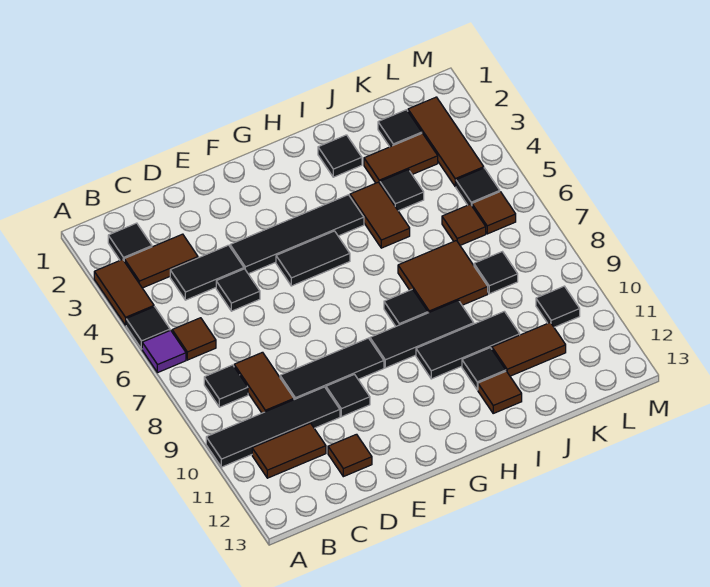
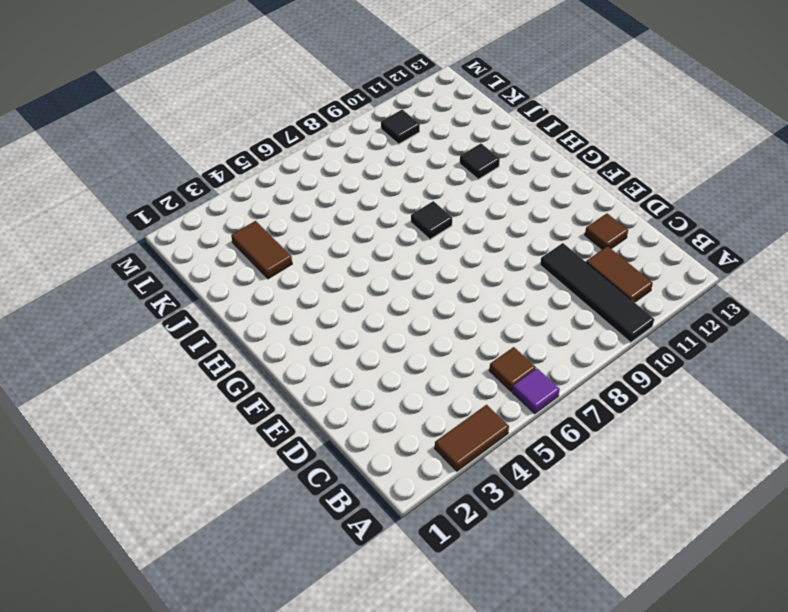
none -> black 1x1 tile [126,307,170,349]
none -> black 1x1 tile [108,223,152,260]
none -> brown 1x2 tile [124,234,198,288]
none -> black 1x1 tile [204,365,248,407]

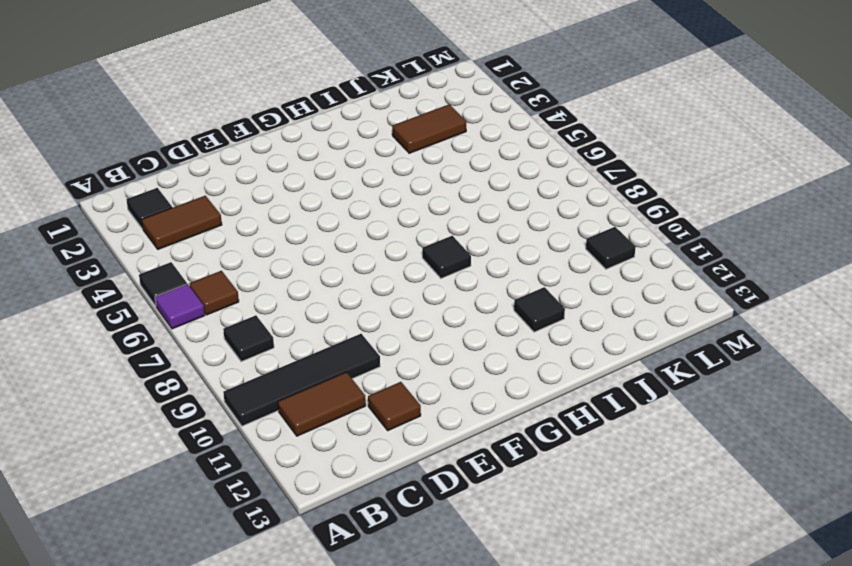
none -> brown 1x2 tile [94,259,154,325]
none -> black 1x2 tile [170,245,244,300]
none -> brown 1x2 tile [234,352,294,413]
none -> black 1x1 tile [216,269,260,311]

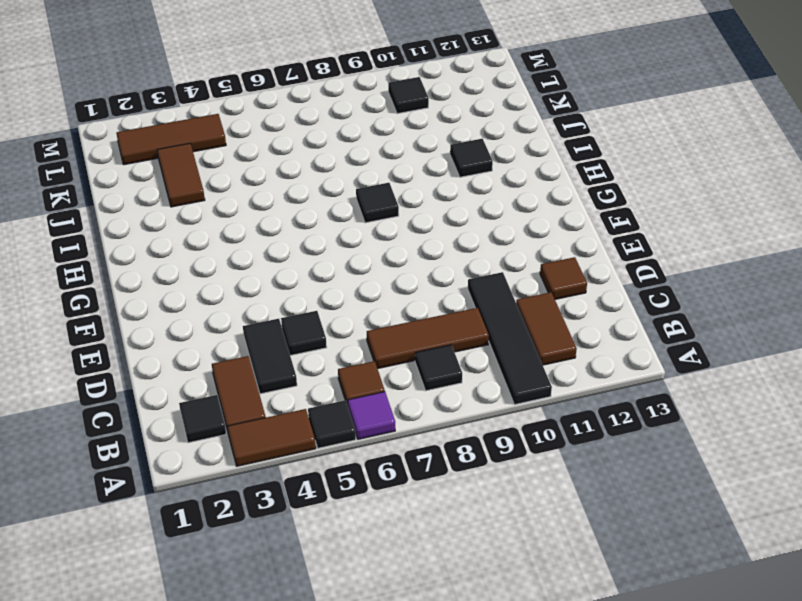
brown 1x3 tile [367,308,489,369] -> brown 1x2 tile [234,352,294,413]
none -> black 1x3 tile [280,338,384,400]
none -> black 1x4 tile [230,195,364,274]
none -> black 1x1 tile [326,375,370,417]
none -> black 1x2 tile [276,231,350,286]

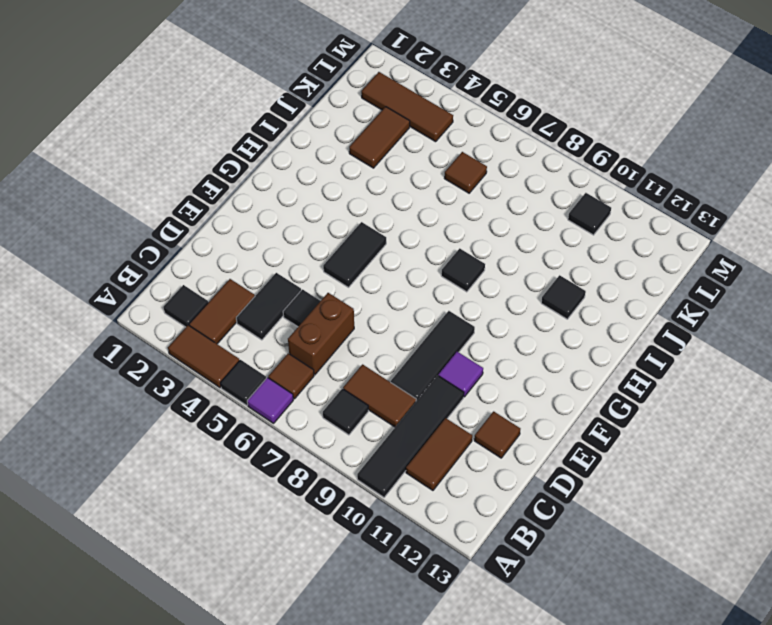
brown 1x2 brick [288,293,354,375] -> none
purple 1x1 tile [438,352,483,397] -> black 1x1 tile [326,375,370,417]
none -> black 1x4 tile [230,195,364,274]
none -> black 1x3 tile [370,300,474,368]
none -> black 1x3 tile [416,311,520,379]
none -> black 1x1 tile [318,135,362,177]

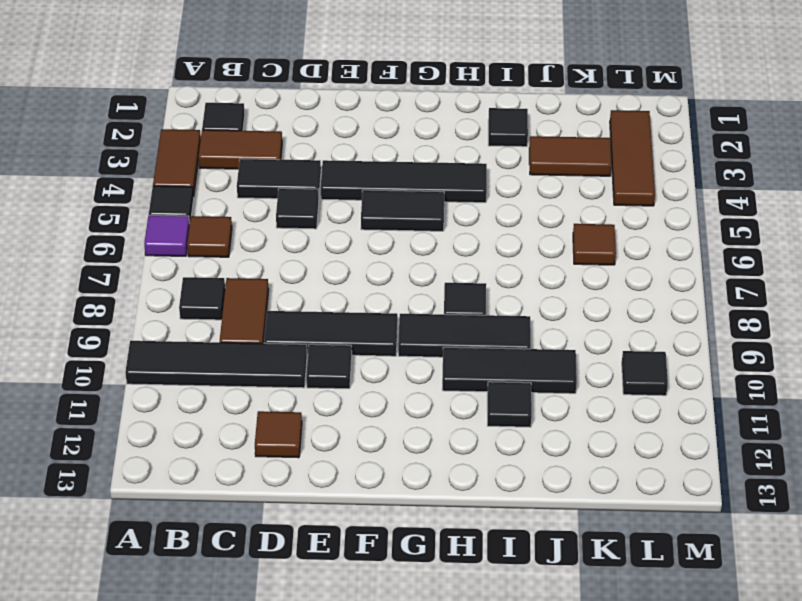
none -> brown 1x2 tile [252,423,326,478]
none -> brown 1x2 tile [350,182,410,248]
none -> brown 2x2 tile [398,241,488,313]
none -> brown 1x1 tile [478,371,522,413]

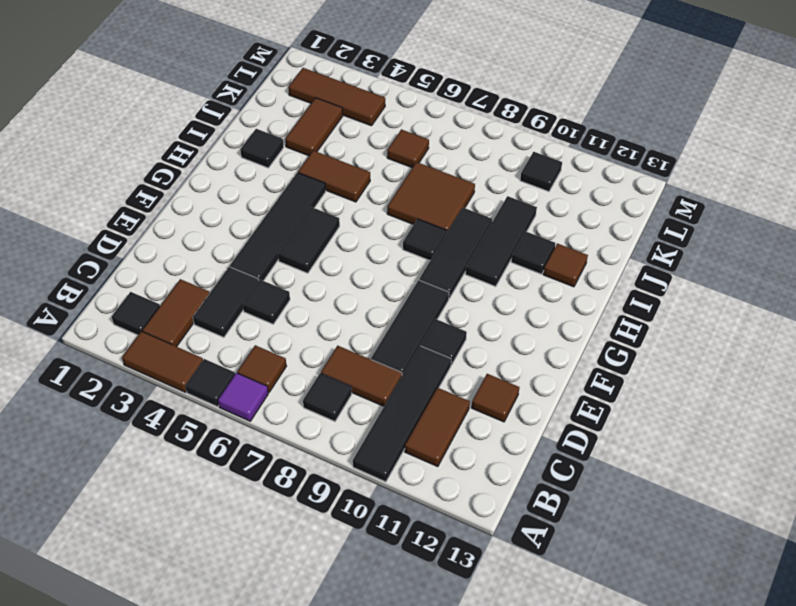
none -> black 1x1 tile [380,170,424,211]
none -> brown 1x2 tile [492,322,566,376]
none -> black 1x1 tile [378,110,422,147]
none -> black 1x1 tile [474,252,518,294]

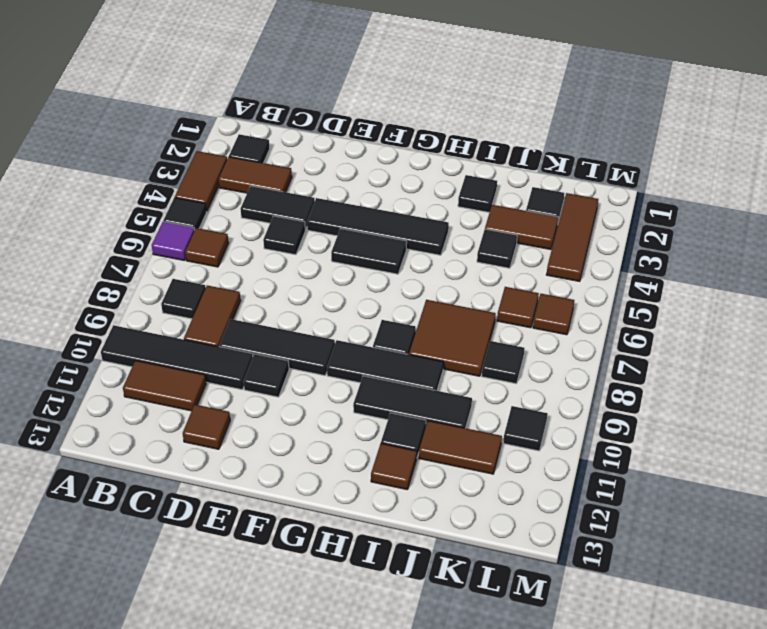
none -> brown 1x2 tile [350,182,410,248]
none -> black 1x1 tile [456,168,500,206]

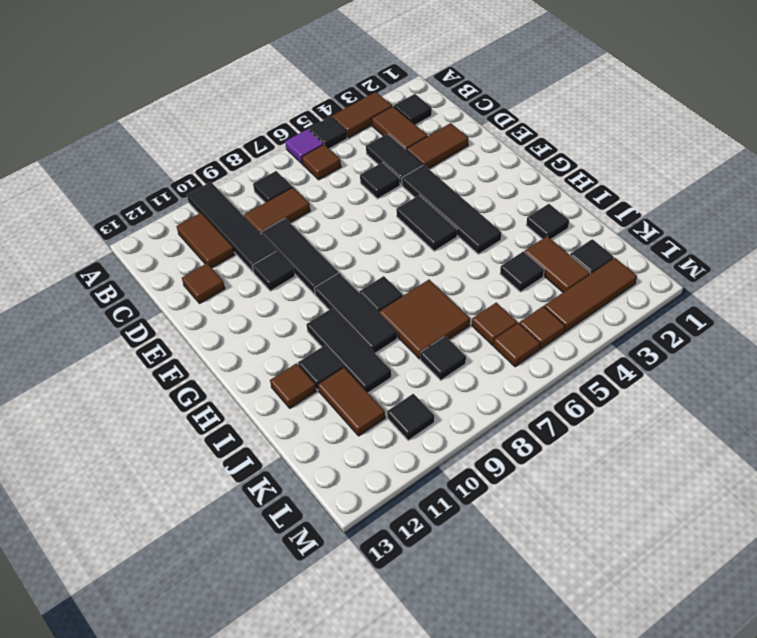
brown 1x2 tile [407,123,468,169] -> brown 1x2 tile moved to [350,182,410,248]
brown 1x1 tile [519,306,565,349] -> black 1x1 tile [456,168,500,206]

